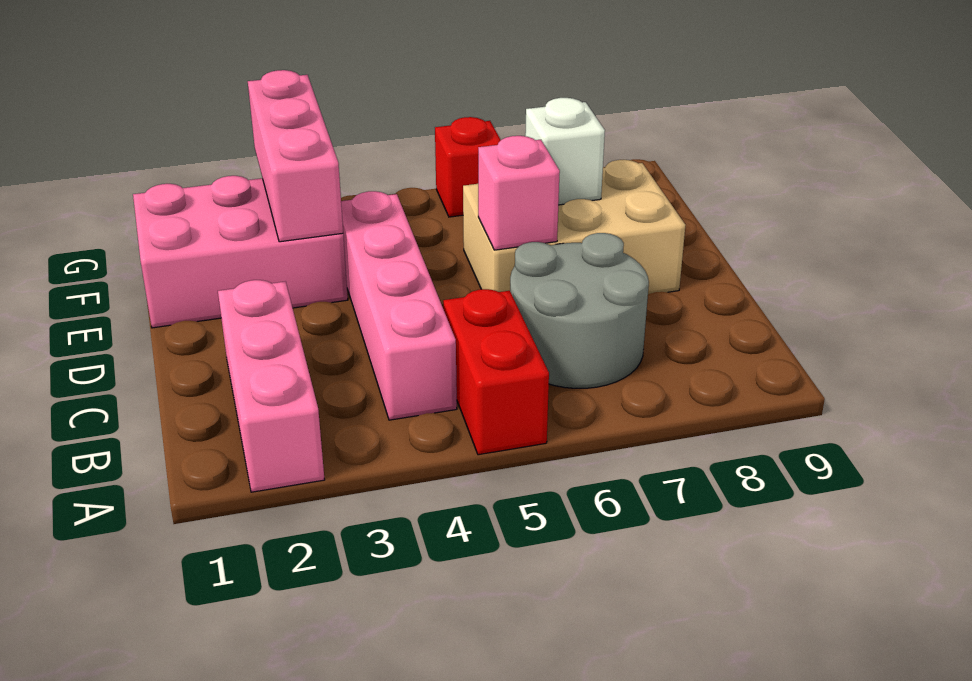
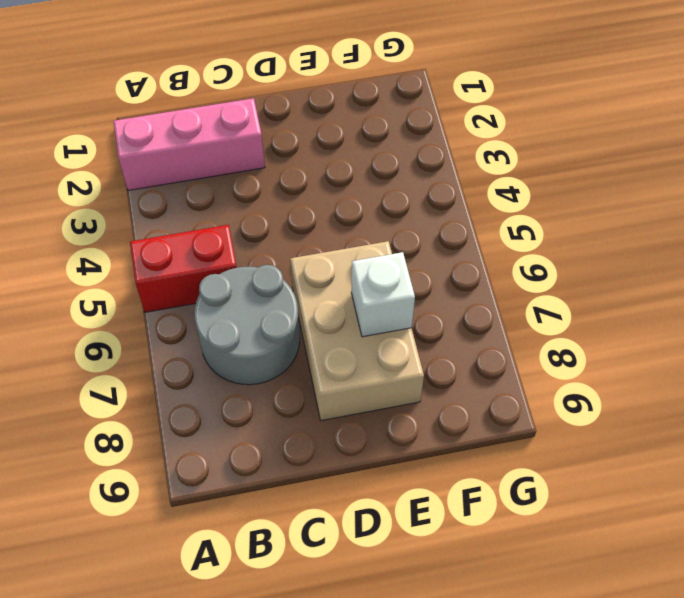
none -> pink 1x4 brick [341,191,457,420]
none -> pink 2x3 brick [133,176,348,328]

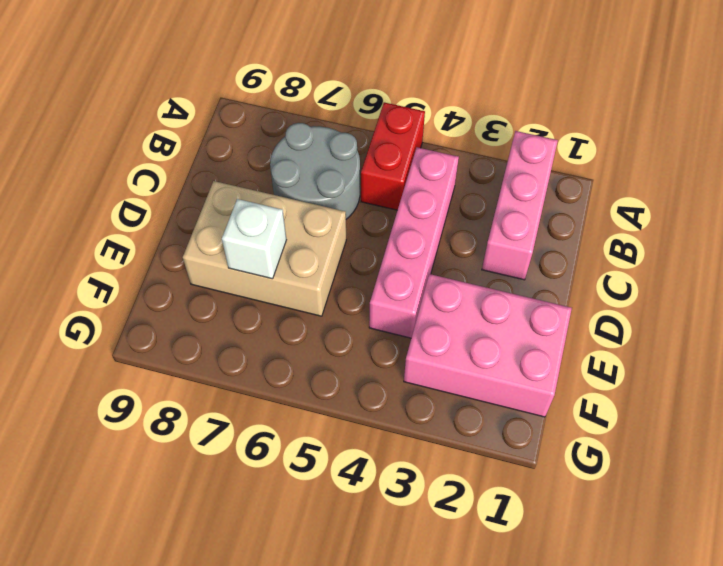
none -> red 1x1 brick [435,117,501,217]
none -> pink 1x1 brick [478,136,560,250]

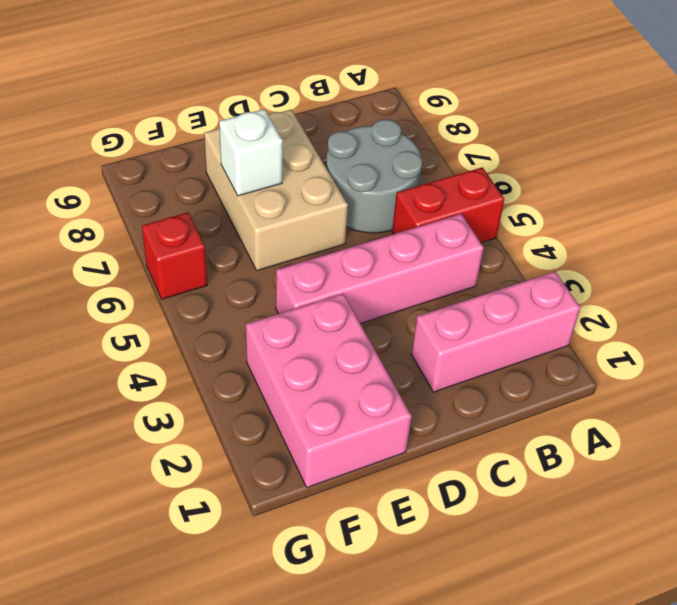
none -> pink 1x1 brick [478,136,560,250]
none -> pink 1x3 brick [248,70,343,242]

